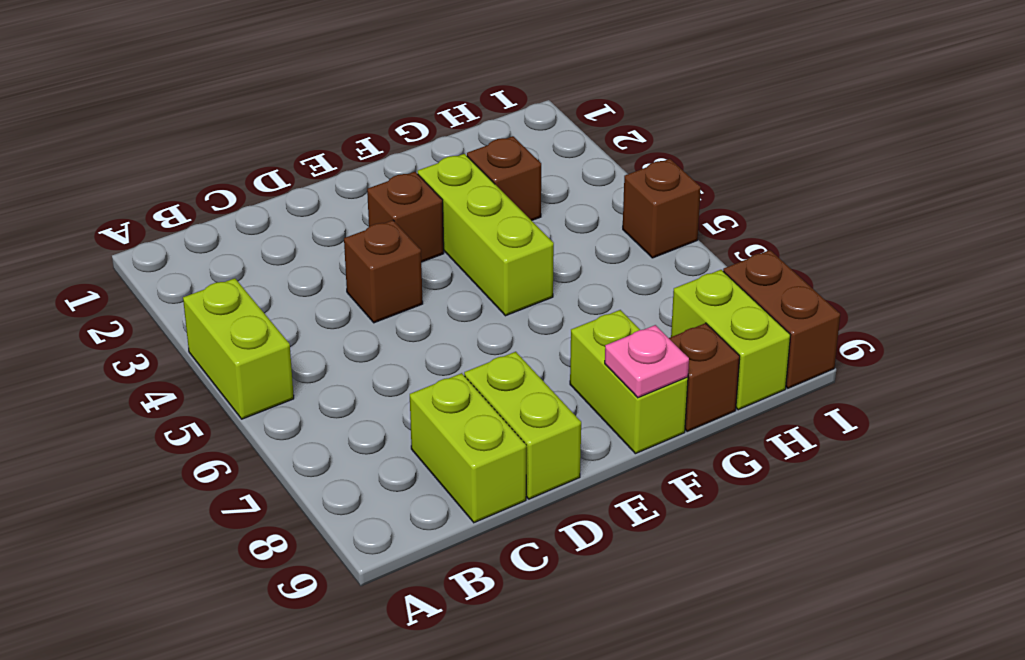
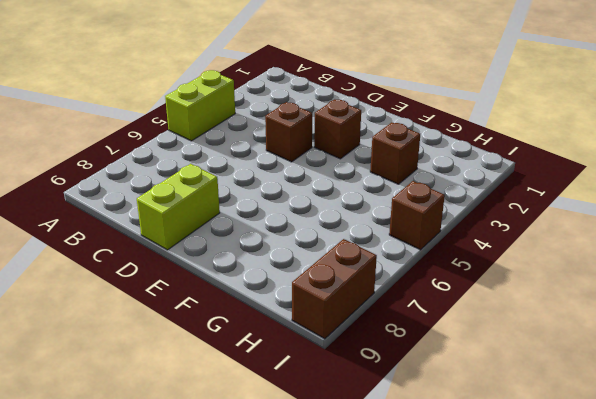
none -> lime 1x2 brick [410,373,526,523]
none -> lime 1x3 brick [417,154,554,316]
none -> lime 1x2 brick [570,310,688,454]

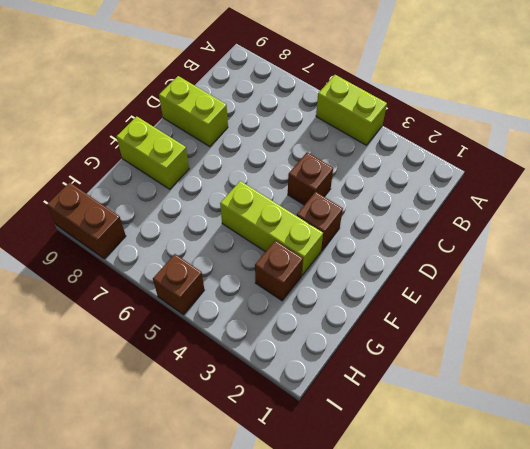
none -> lime 1x2 brick [410,373,526,523]
none -> brown 1x1 brick [669,323,740,431]
none -> lime 1x2 brick [671,270,790,410]

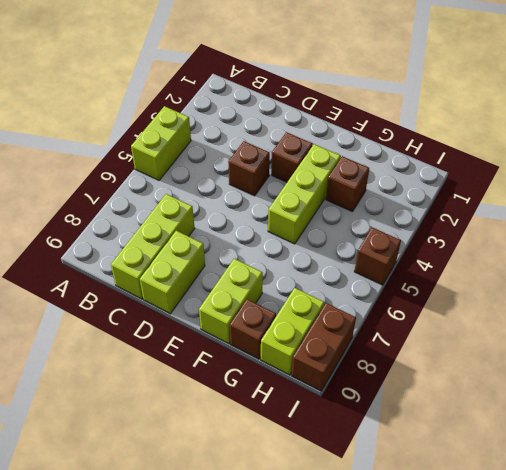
lime 1x3 brick [111,194,195,299] -> lime 1x2 brick [410,373,526,523]
none -> pink 1x1 plate [605,325,689,398]

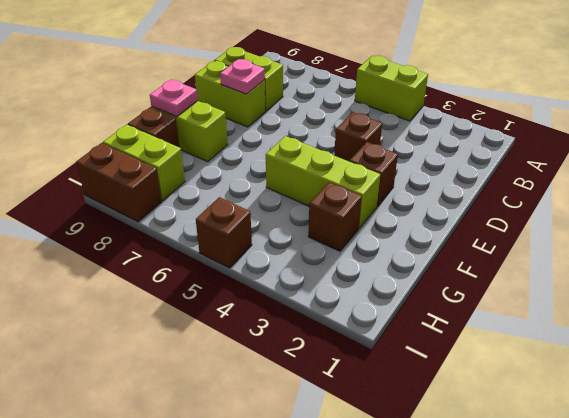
pink 1x1 plate [220,59,265,94] -> none

